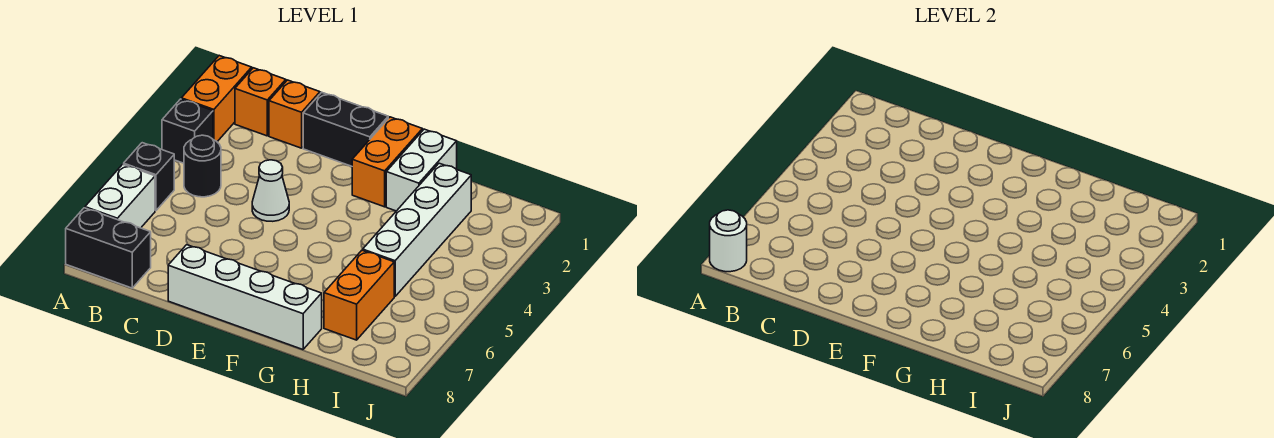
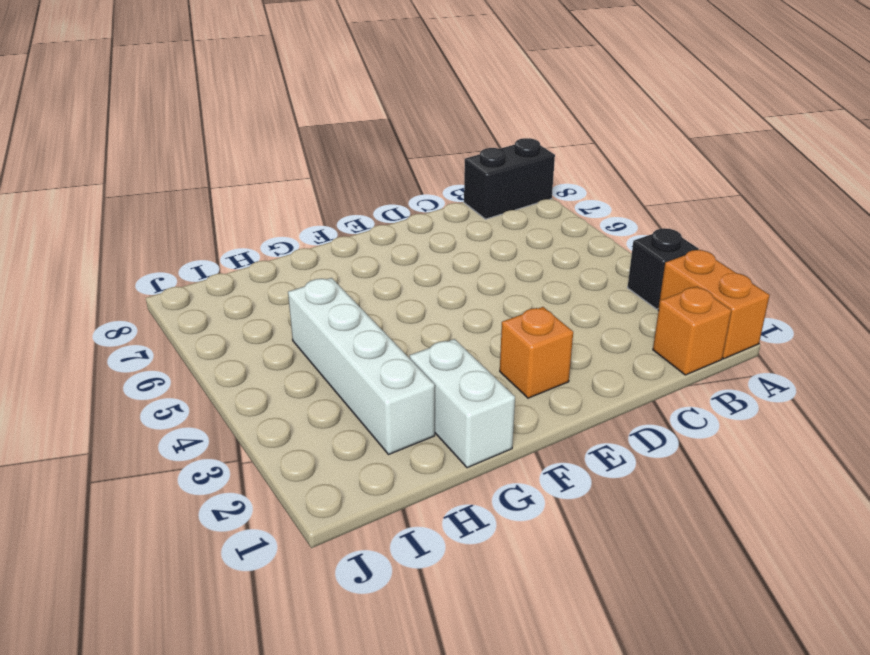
orange 1x1 brick [500,307,573,398] -> orange 1x1 brick moved to [269,80,320,148]
none -> black 1x1 brick [124,143,174,211]
none -> white 1x2 brick [85,164,155,228]
none -> black 1x1 round brick [184,135,221,197]

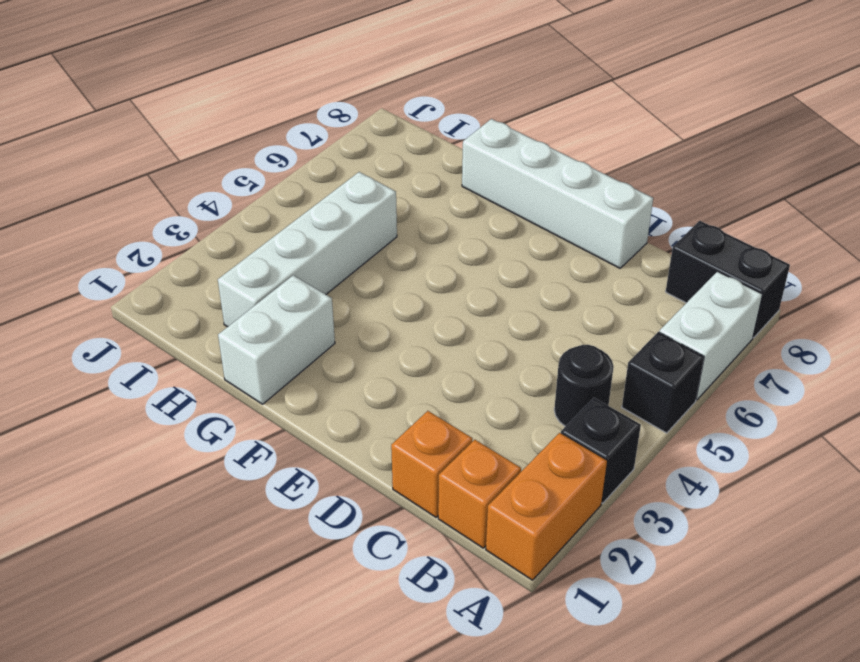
none -> black 1x2 brick [303,92,388,166]
none -> white 1x1 cone [252,160,289,221]
none -> orange 1x2 brick [352,117,422,207]

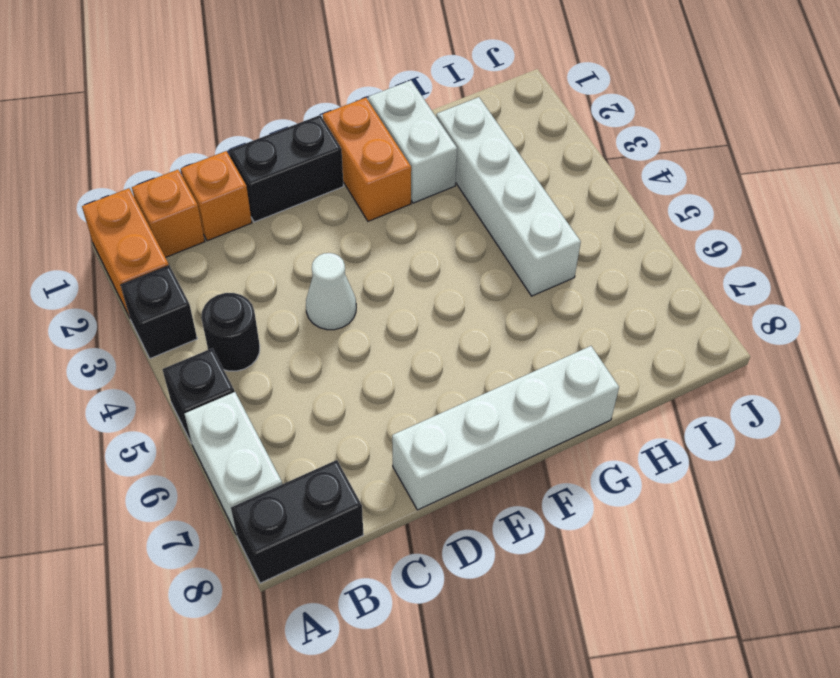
none -> orange 1x2 brick [324,250,394,340]
none -> white 1x1 round brick [710,210,747,272]

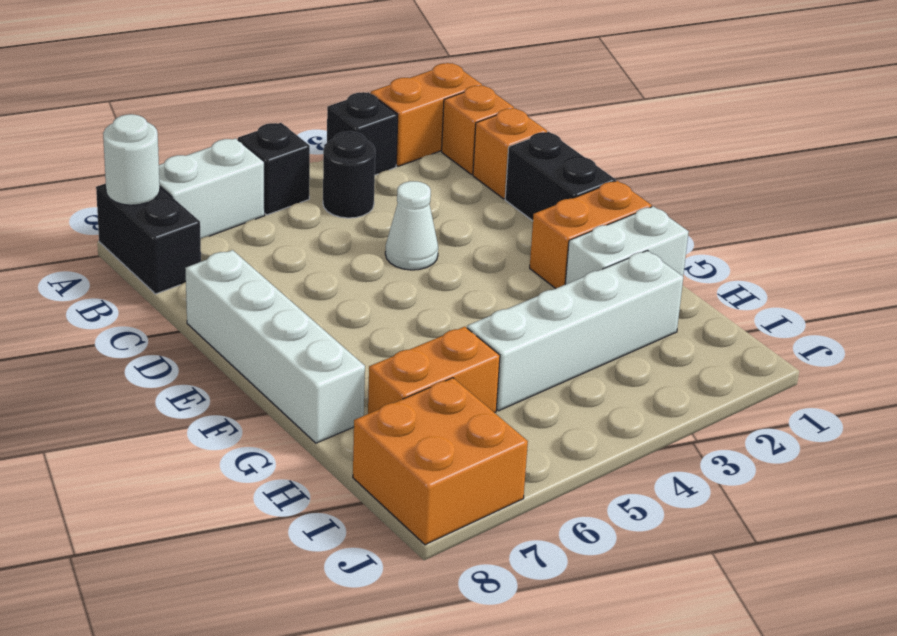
orange 2x2 brick [353,378,528,545] -> none

